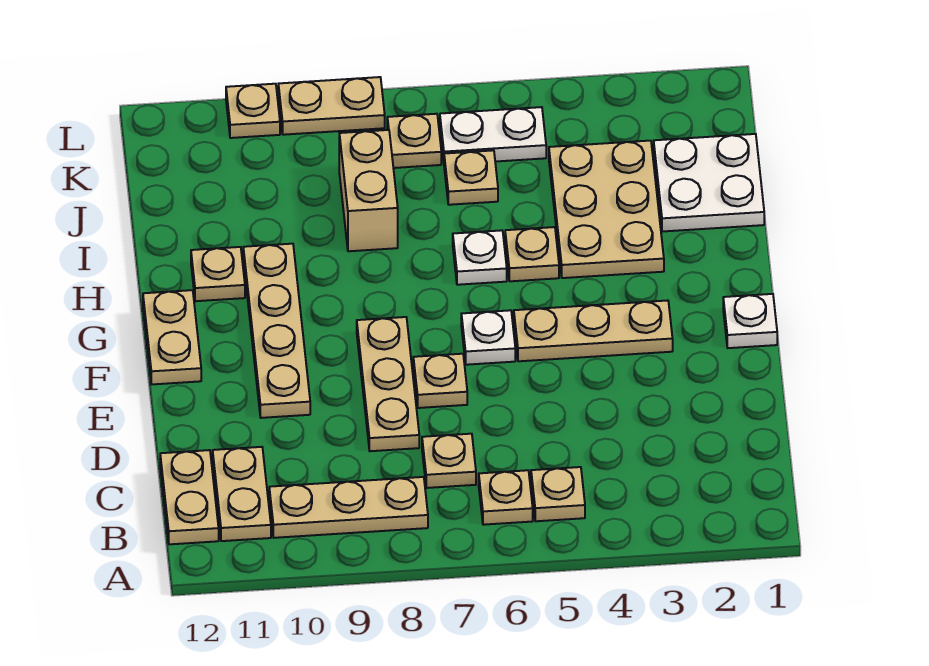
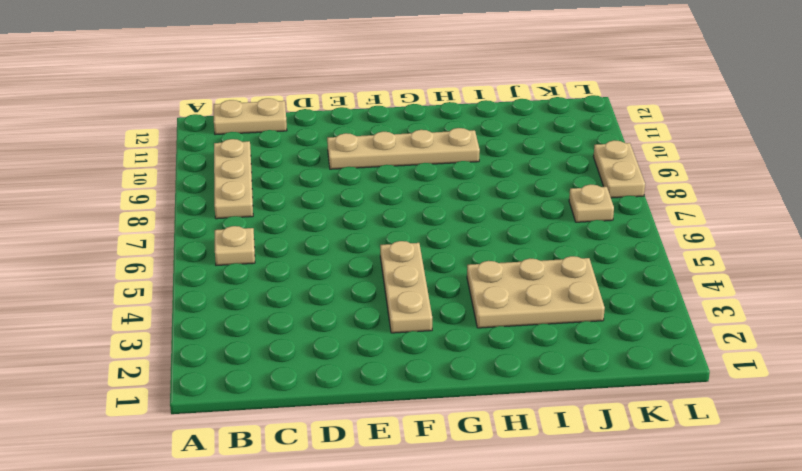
none -> tan 1x1 plate [531,467,585,521]
none -> tan 1x2 plate [213,447,271,541]
none -> tan 1x1 plate [422,434,476,488]

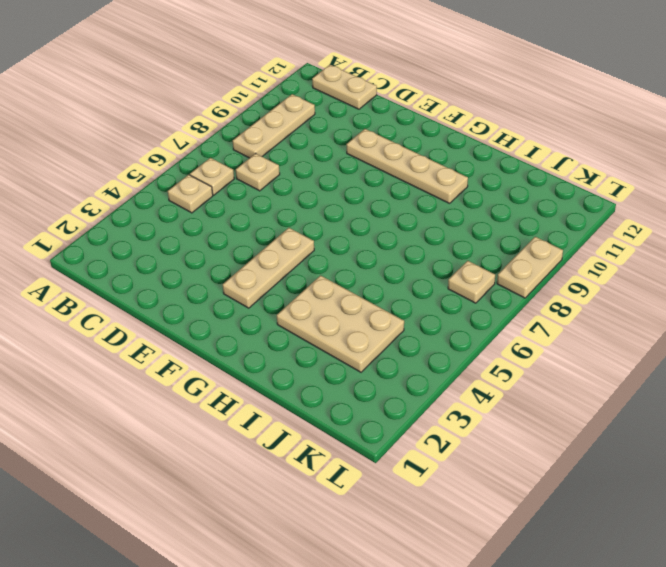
none -> tan 1x2 plate [213,447,271,541]
none -> tan 1x3 plate [357,317,419,451]
none -> tan 1x1 plate [413,354,467,408]

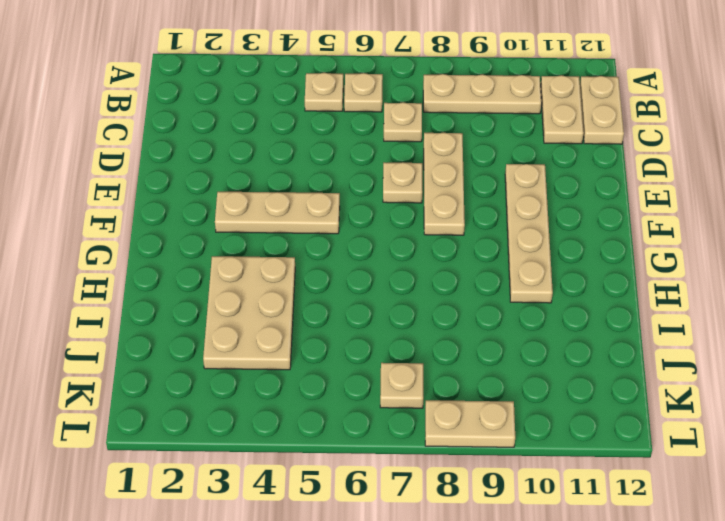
none -> white 1x1 plate [723,294,777,348]
none -> white 1x1 plate [461,310,515,365]
none -> tan 1x2 plate [143,290,201,384]

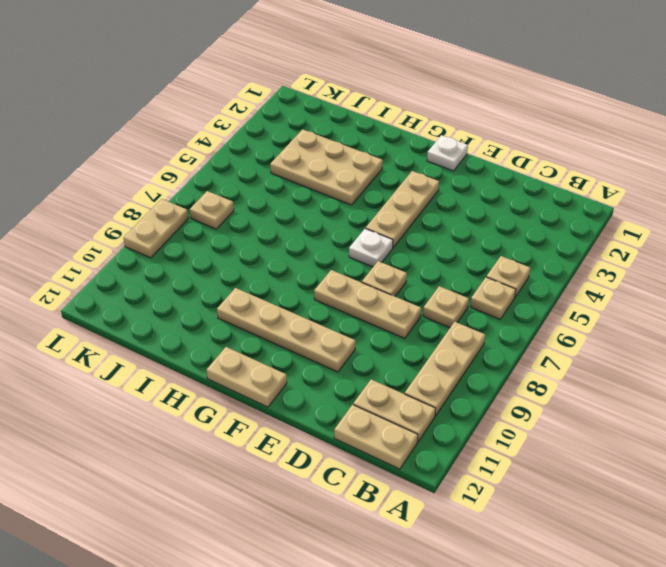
none -> tan 1x1 plate [505,227,559,281]
none -> white 1x1 plate [453,230,507,285]
none -> tan 1x1 plate [191,247,245,301]

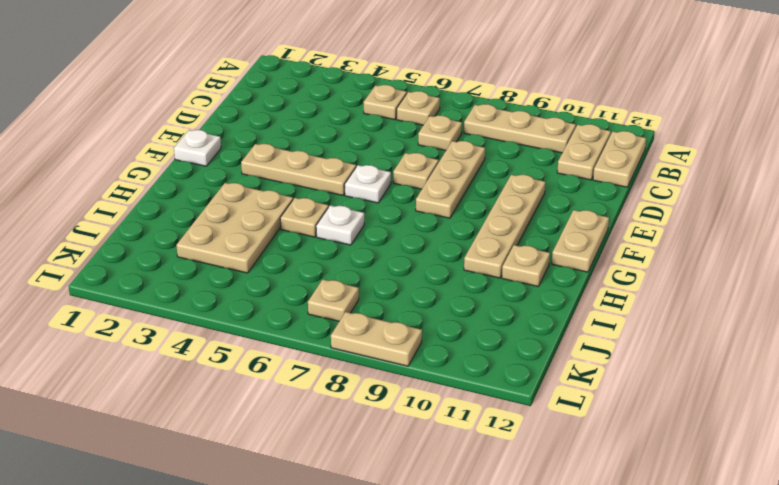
none -> white 2x2 plate [654,134,764,232]
none -> tan 1x2 brick [339,130,398,251]
none -> tan 1x1 plate [444,150,498,205]

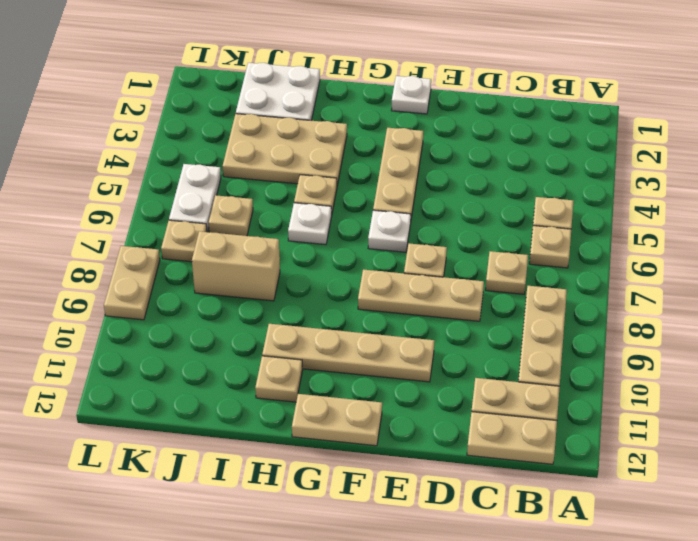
none -> tan 1x1 plate [226,84,280,138]

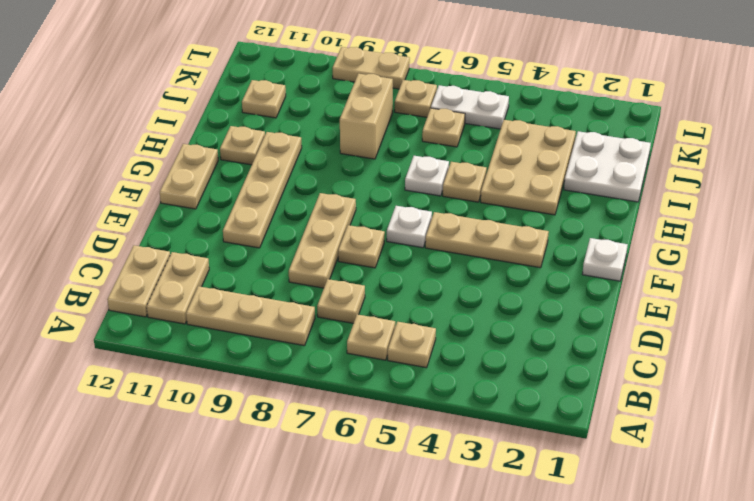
tan 1x1 plate [242,80,286,118] -> tan 1x1 plate moved to [226,84,280,138]

